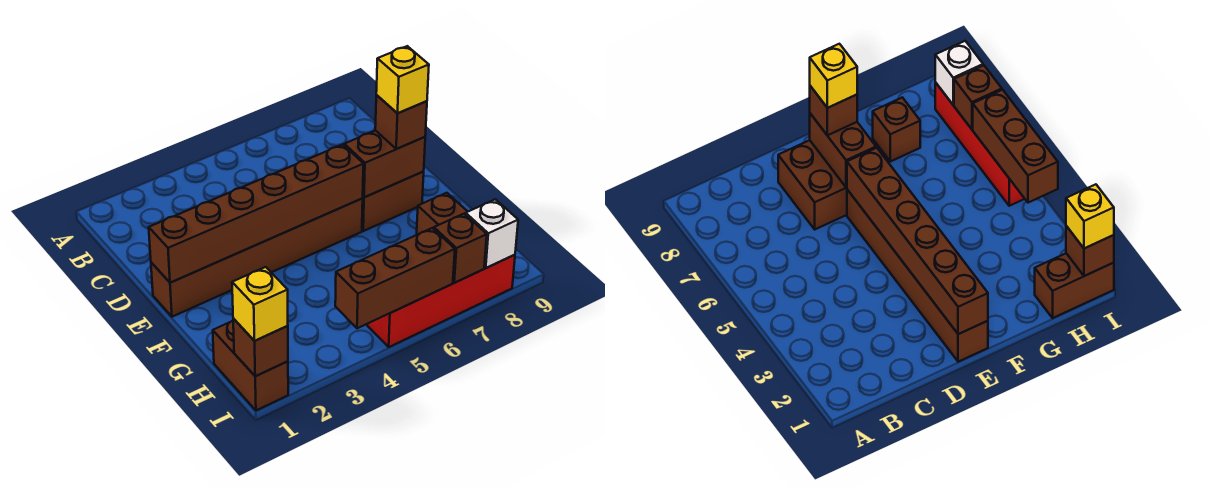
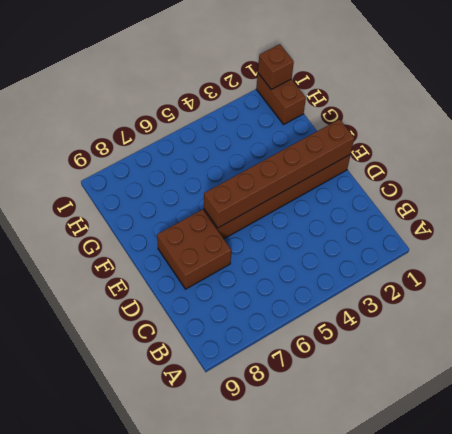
none -> brown 1x1 brick [417,193,468,235]
none -> red 1x4 brick [367,255,515,347]
none -> brown 1x2 brick [344,131,425,197]

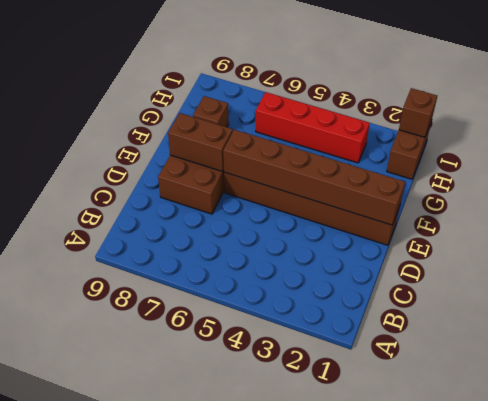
red 1x4 brick [256,92,370,163] -> red 1x4 brick moved to [367,255,515,347]
none -> brown 1x3 brick [335,228,455,328]
none -> brown 1x1 brick [434,214,487,283]
none -> white 1x1 brick [466,199,518,268]

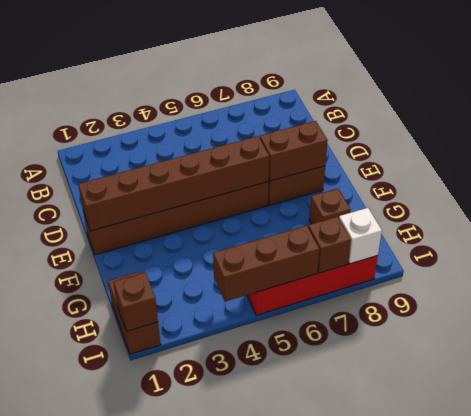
none -> brown 1x1 brick [375,95,427,149]
none -> yellow 1x1 brick [232,267,288,341]
none -> yellow 1x1 brick [376,46,429,113]

